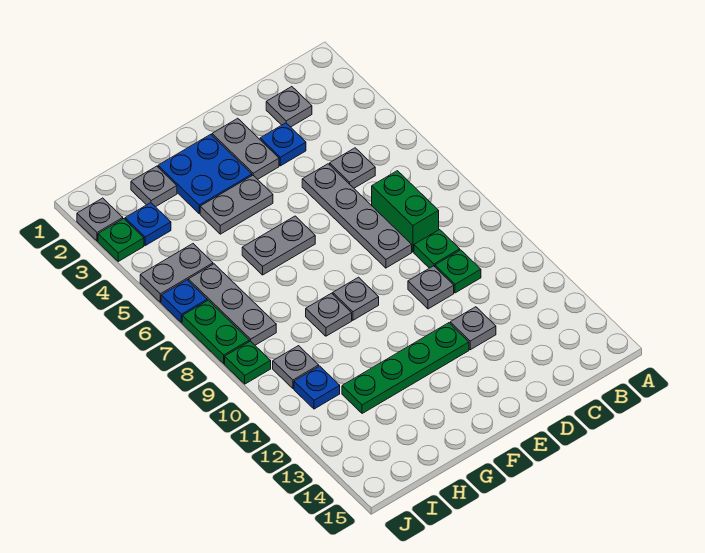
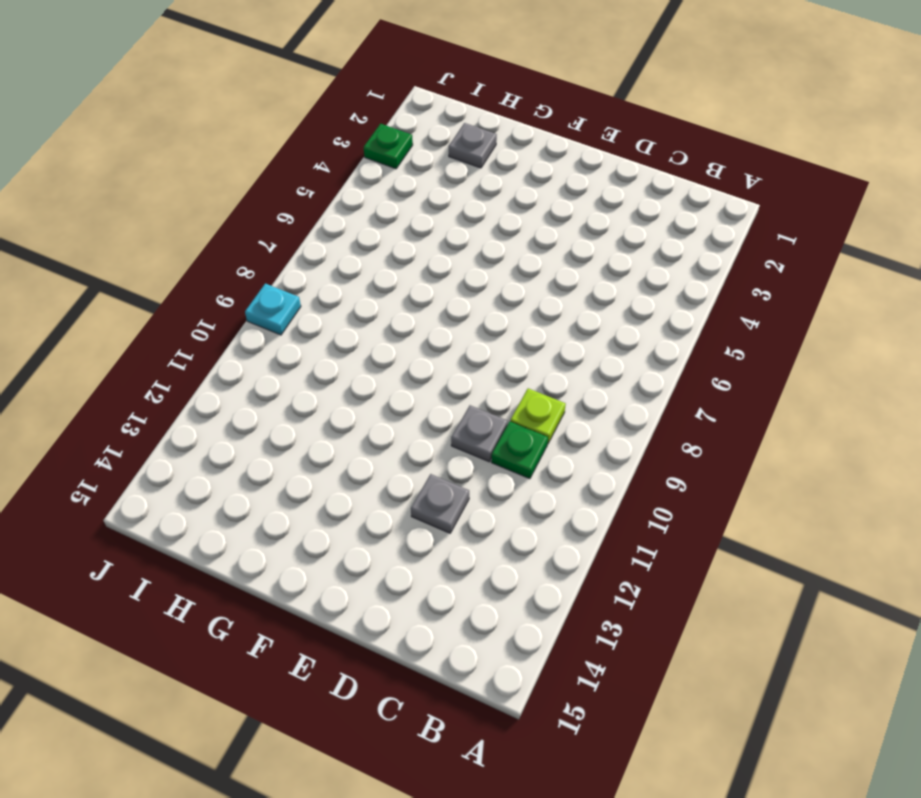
lime 1x1 plate [510,388,566,444] -> green 1x1 plate [414,230,460,268]
cyan 1x1 plate [245,284,301,335] -> green 1x1 plate [225,341,271,384]
none -> grey 1x1 plate [266,87,312,127]
none -> grey 1x1 plate [330,148,375,188]
none -> green 1x2 brick [372,171,439,252]

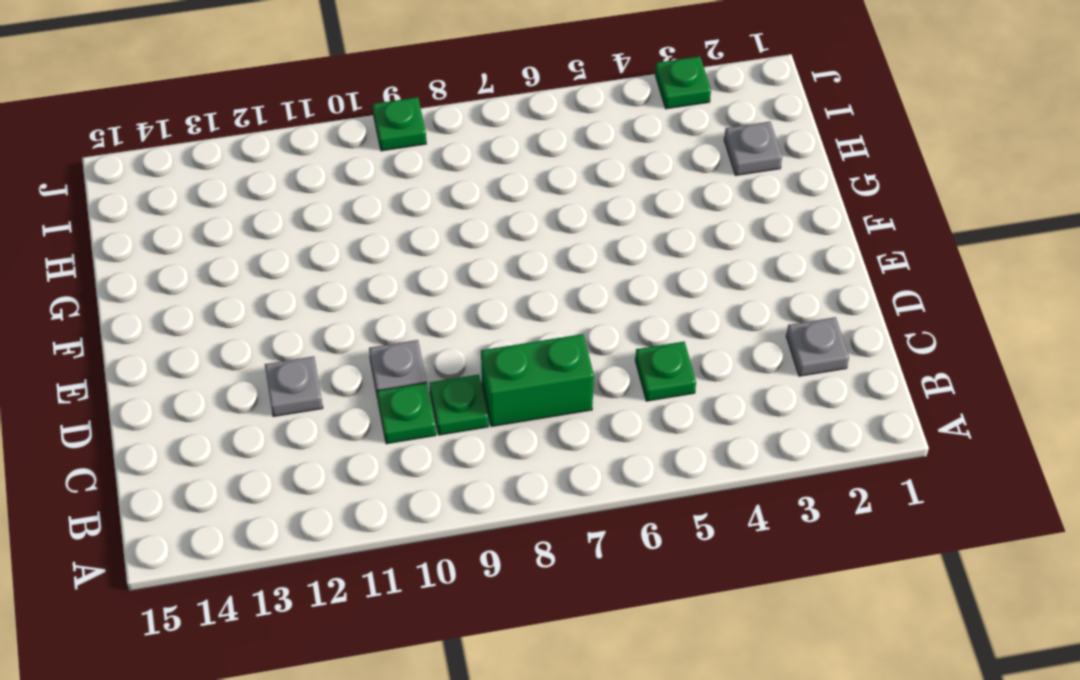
green 1x1 plate [635,342,696,401] -> grey 1x1 plate [330,148,375,188]
none -> blue 1x1 plate [260,123,306,166]
none -> grey 1x4 plate [302,164,412,268]
none -> grey 1x2 plate [212,118,279,179]

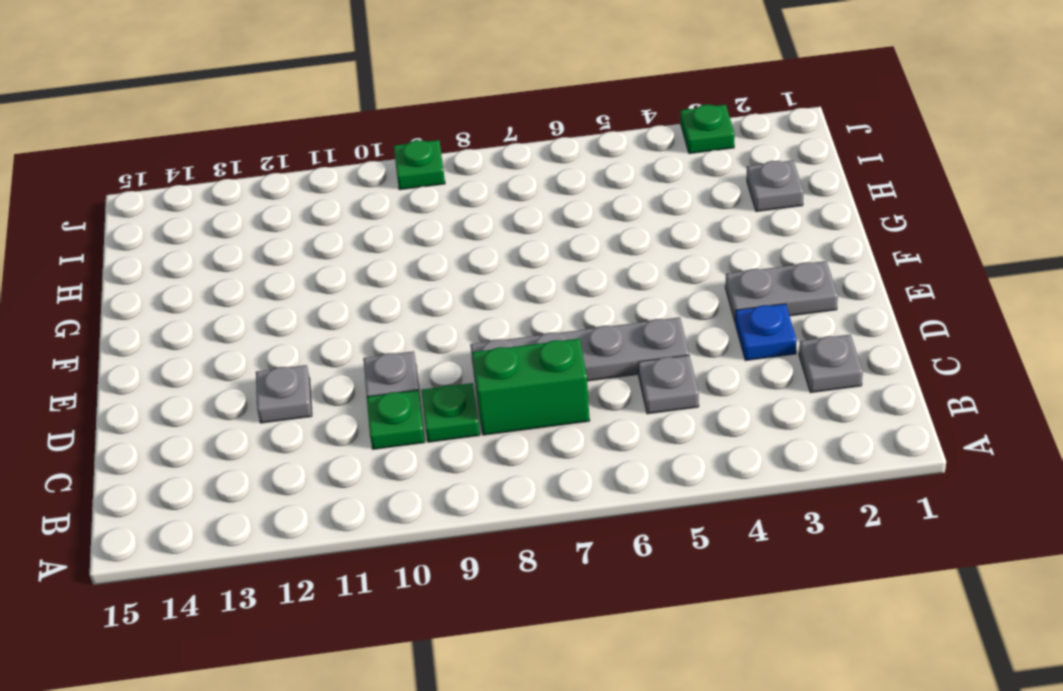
none -> green 1x4 plate [342,323,469,414]
none -> blue 2x2 plate [158,134,252,214]
none -> grey 1x2 plate [200,175,273,234]

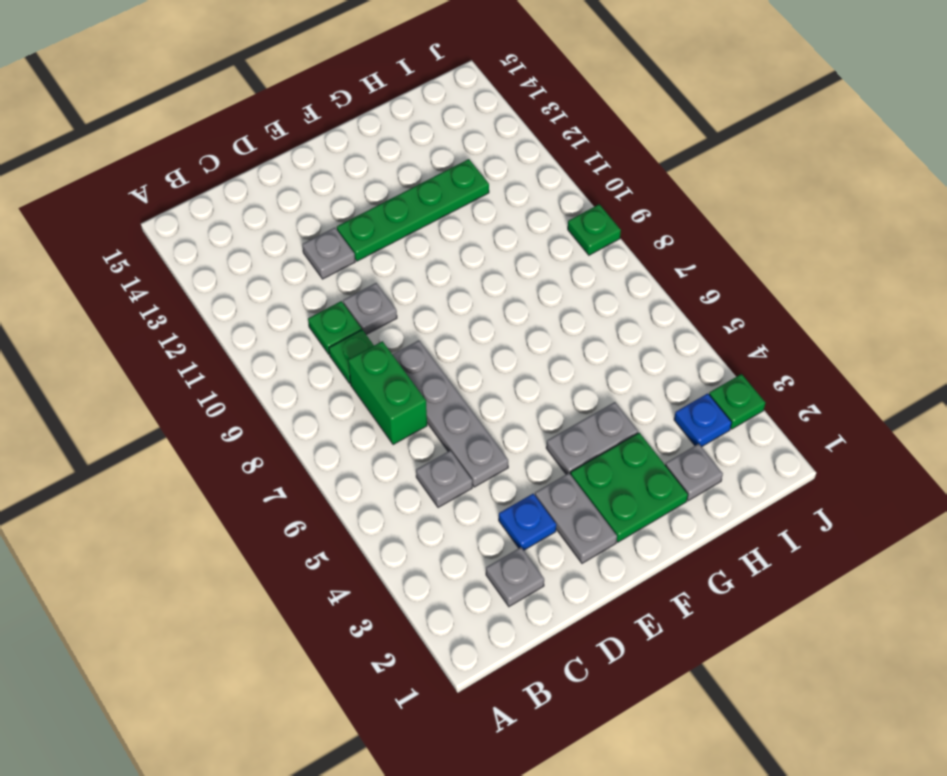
green 2x2 plate [571,433,688,542] -> blue 2x2 plate [158,134,252,214]
none -> grey 1x2 plate [242,216,315,275]
none -> grey 1x1 plate [333,277,379,320]
none -> grey 1x1 plate [306,293,352,336]

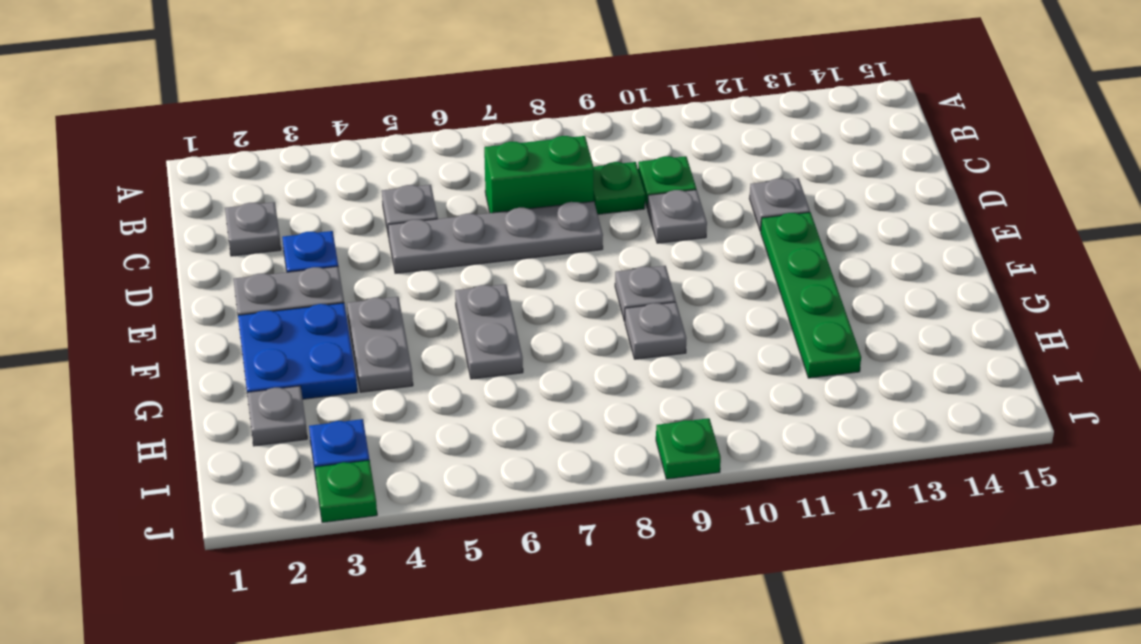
none -> grey 1x2 plate [140,244,213,302]
none -> grey 1x3 plate [188,264,276,345]
none -> grey 1x1 plate [273,346,319,389]

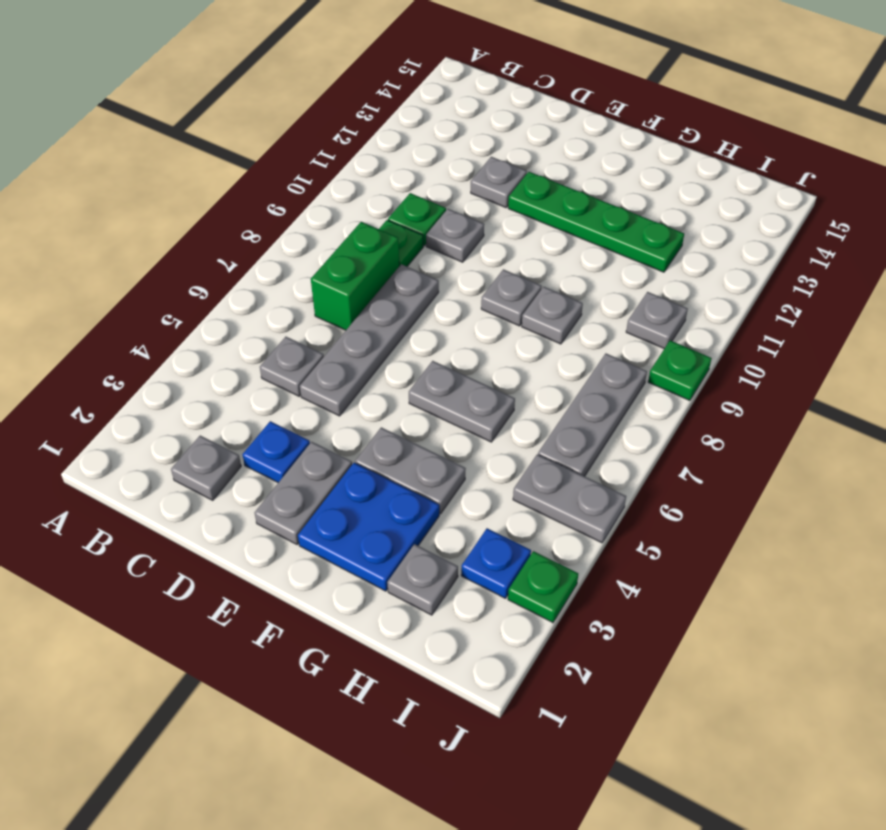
none -> blue 1x1 plate [294,366,340,409]
none -> grey 1x1 plate [77,198,123,241]
none -> blue 1x1 plate [161,280,207,323]

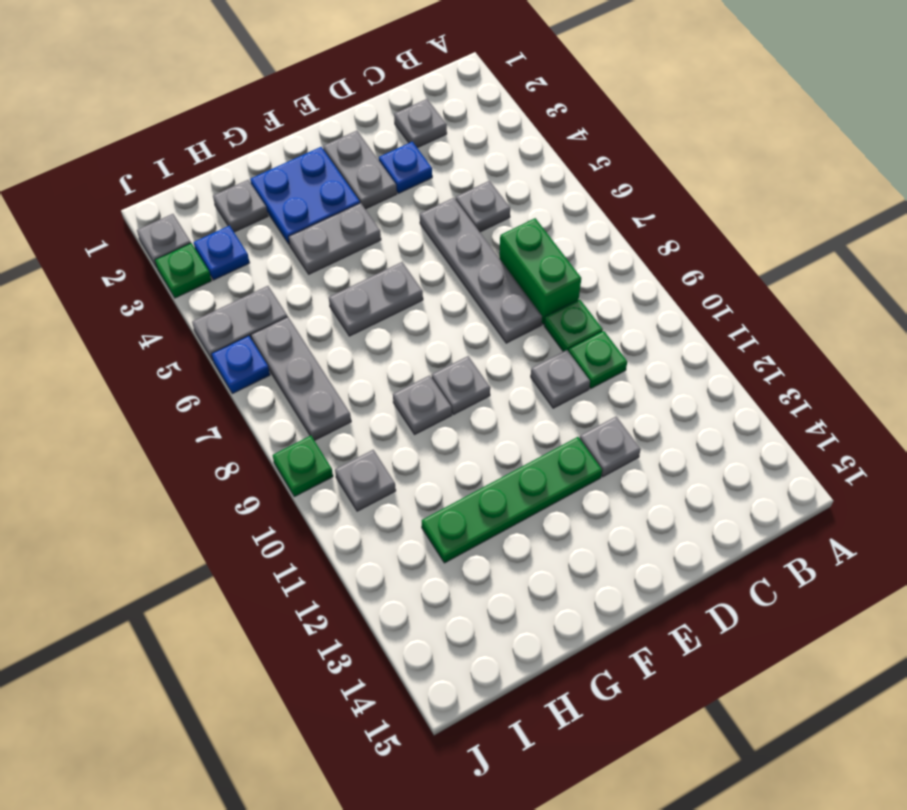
none -> blue 1x1 plate [294,366,340,409]
none -> green 1x2 plate [182,300,249,364]

